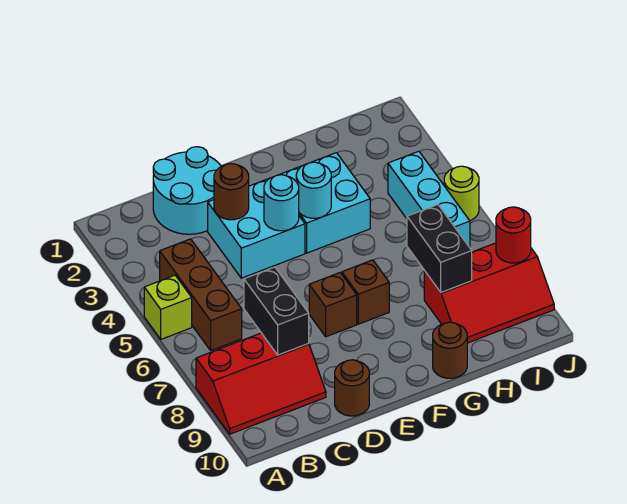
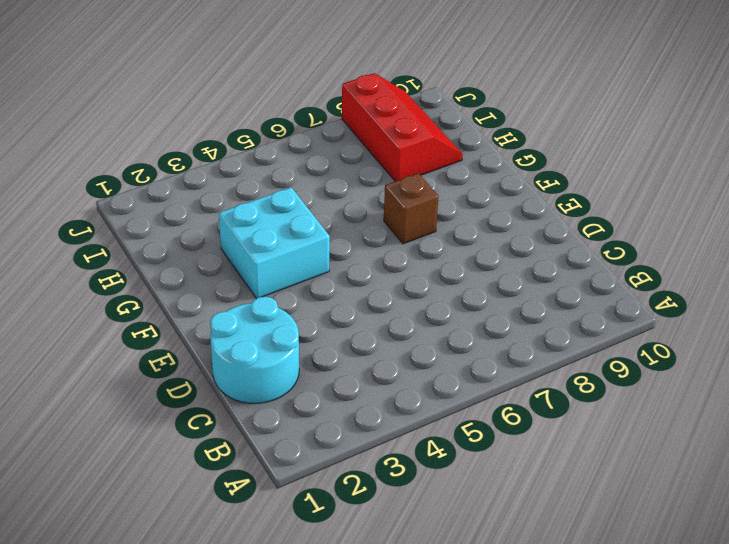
none -> lime 1x1 brick [144,275,192,339]
none -> red 2x3 slope [196,333,326,434]
none -> brown 1x3 brick [160,239,242,350]

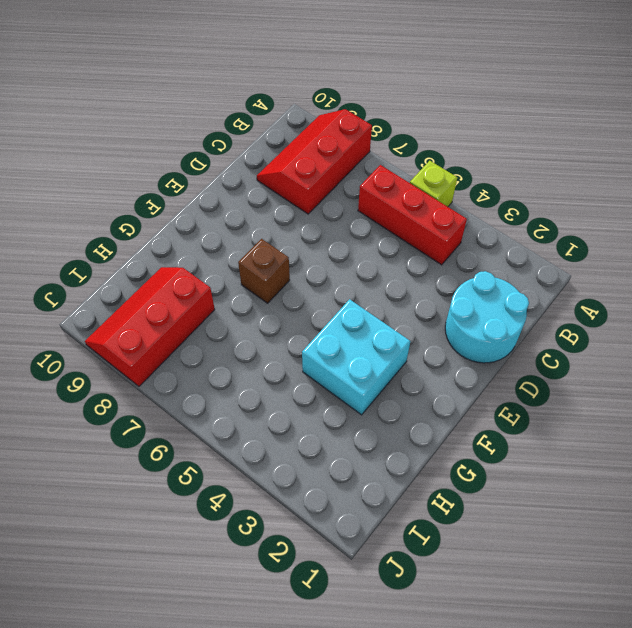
red 1x3 brick [358,165,467,265] -> brown 1x3 brick [160,239,242,350]
none -> cyan 2x2 brick [208,178,305,278]
none -> brown 1x1 round brick [335,360,369,416]
none -> brown 1x1 brick [309,273,357,337]

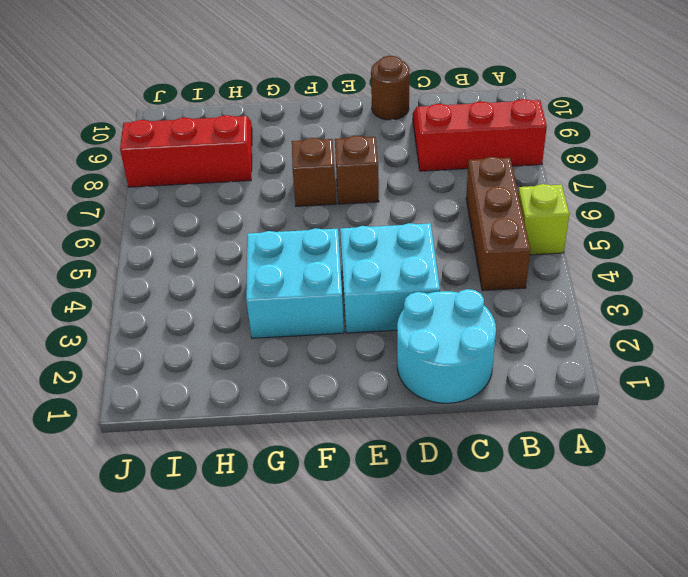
none -> brown 1x1 round brick [433,322,467,378]
none -> cyan 1x3 brick [388,151,470,248]
none -> lime 1x1 round brick [444,166,479,221]

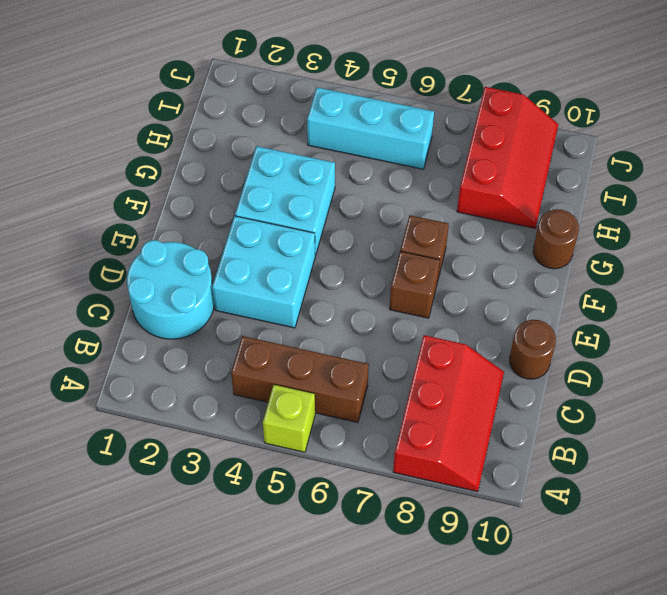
none -> lime 1x1 round brick [444,166,479,221]
none -> black 1x2 brick [244,267,309,355]
none -> brown 1x1 round brick [214,164,249,220]

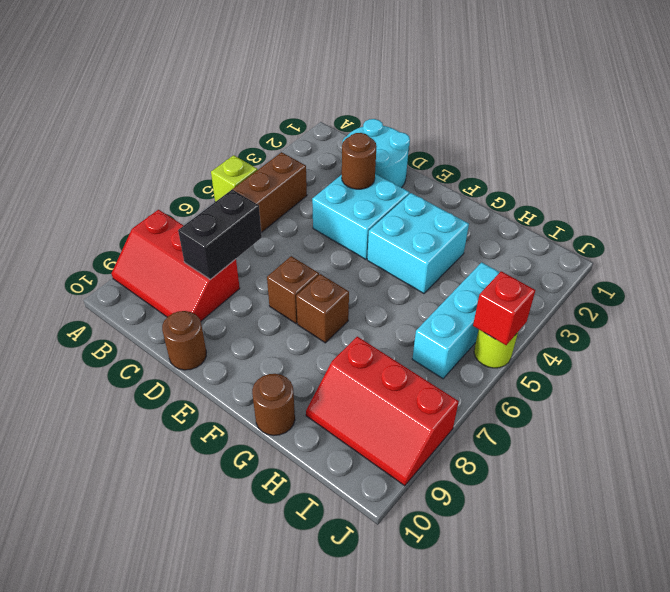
red 1x1 brick [473,271,535,345] -> none
none -> cyan 1x1 round brick [264,175,299,231]
none -> cyan 1x1 round brick [296,162,331,218]
none -> black 1x2 brick [407,205,472,292]

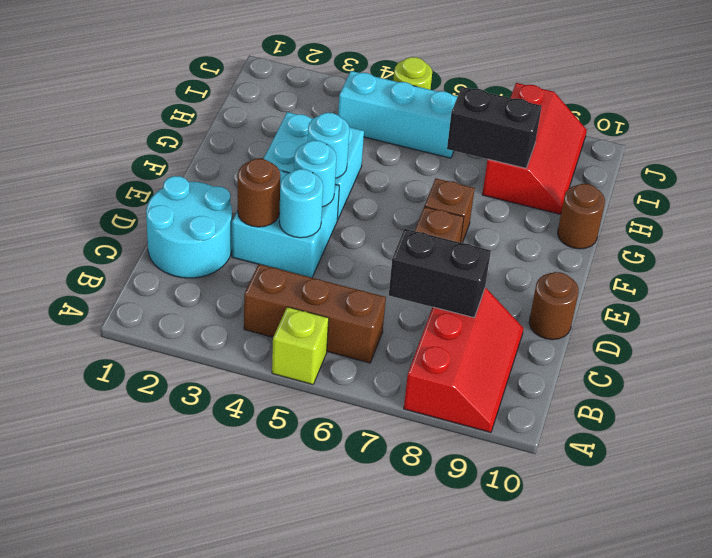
cyan 1x1 round brick [279,169,323,238] -> none
none -> red 1x1 round brick [496,207,531,263]

